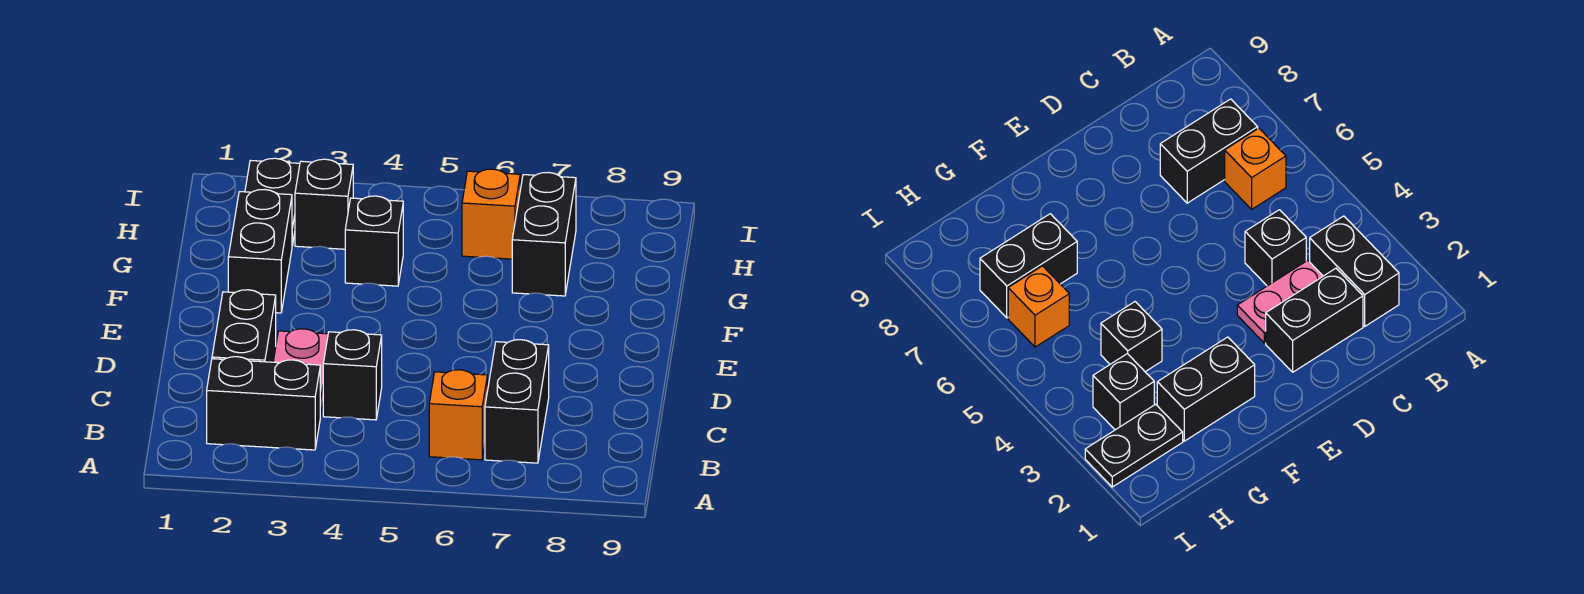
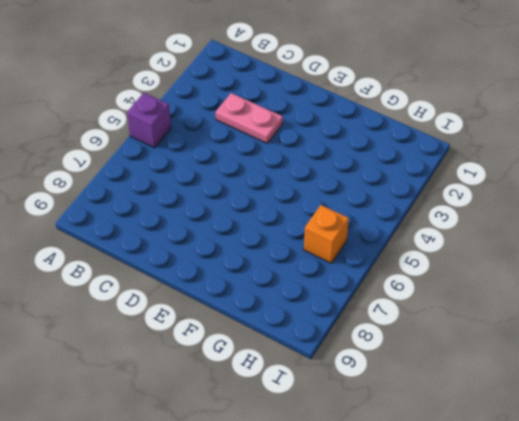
purple 1x1 brick [127,93,171,148] -> none
none -> black 1x2 brick [207,357,320,450]
none -> orange 1x1 brick [429,370,487,460]
none -> black 1x2 brick [485,340,549,463]

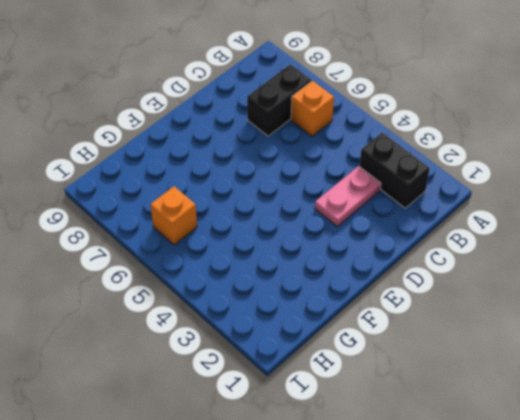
none -> black 1x2 brick [212,290,276,362]
none -> black 1x1 brick [323,330,382,420]
none -> black 1x2 brick [228,190,292,313]

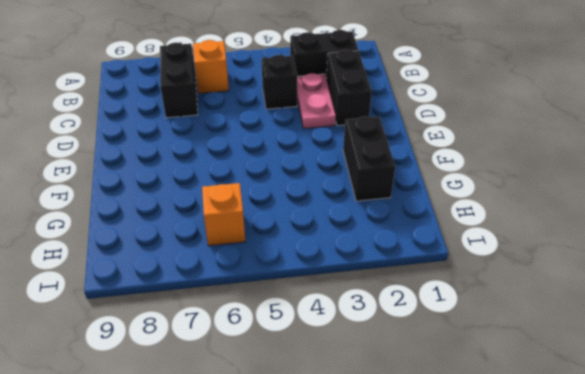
none -> black 1x1 brick [345,196,403,286]
none -> black 1x2 brick [512,172,576,296]
none -> black 1x2 plate [245,158,300,245]

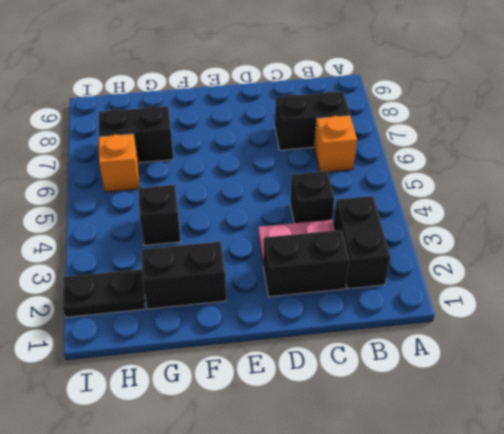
none -> black 1x1 brick [295,159,353,249]

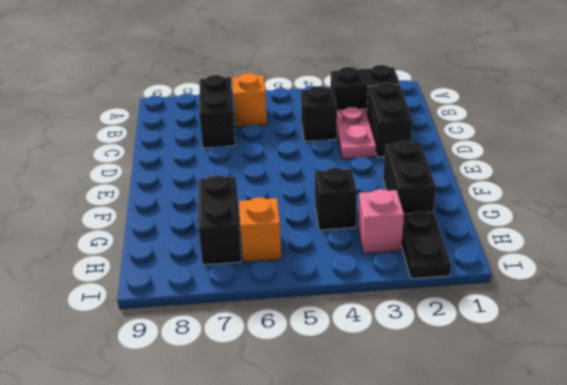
pink 1x1 brick [358,189,404,254] -> black 1x1 brick [295,159,353,249]

